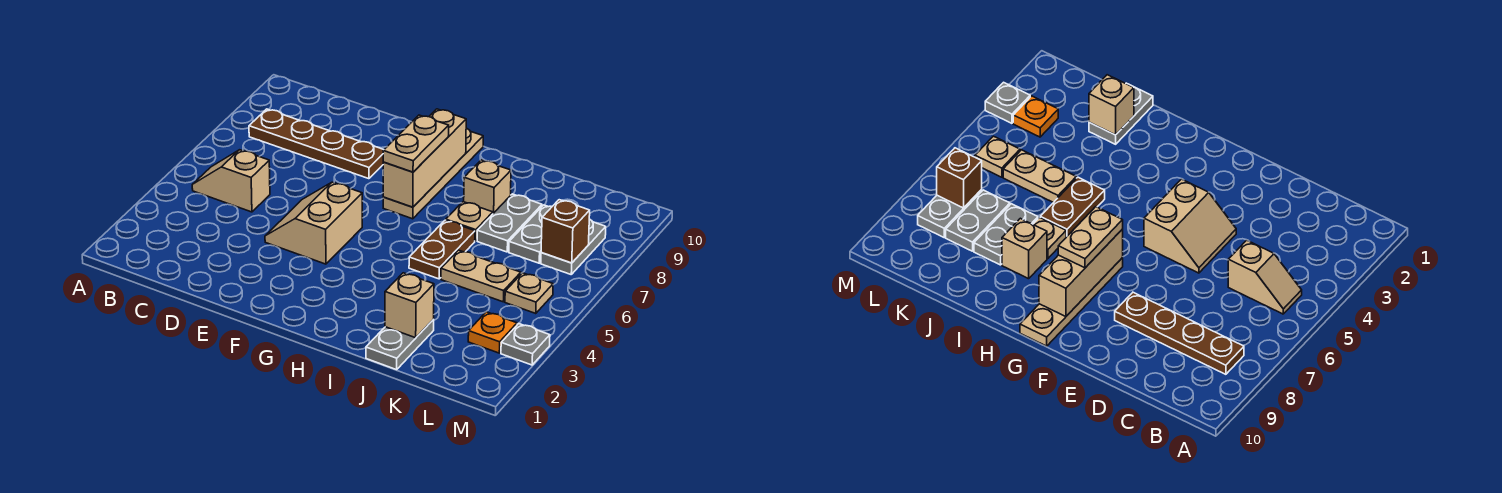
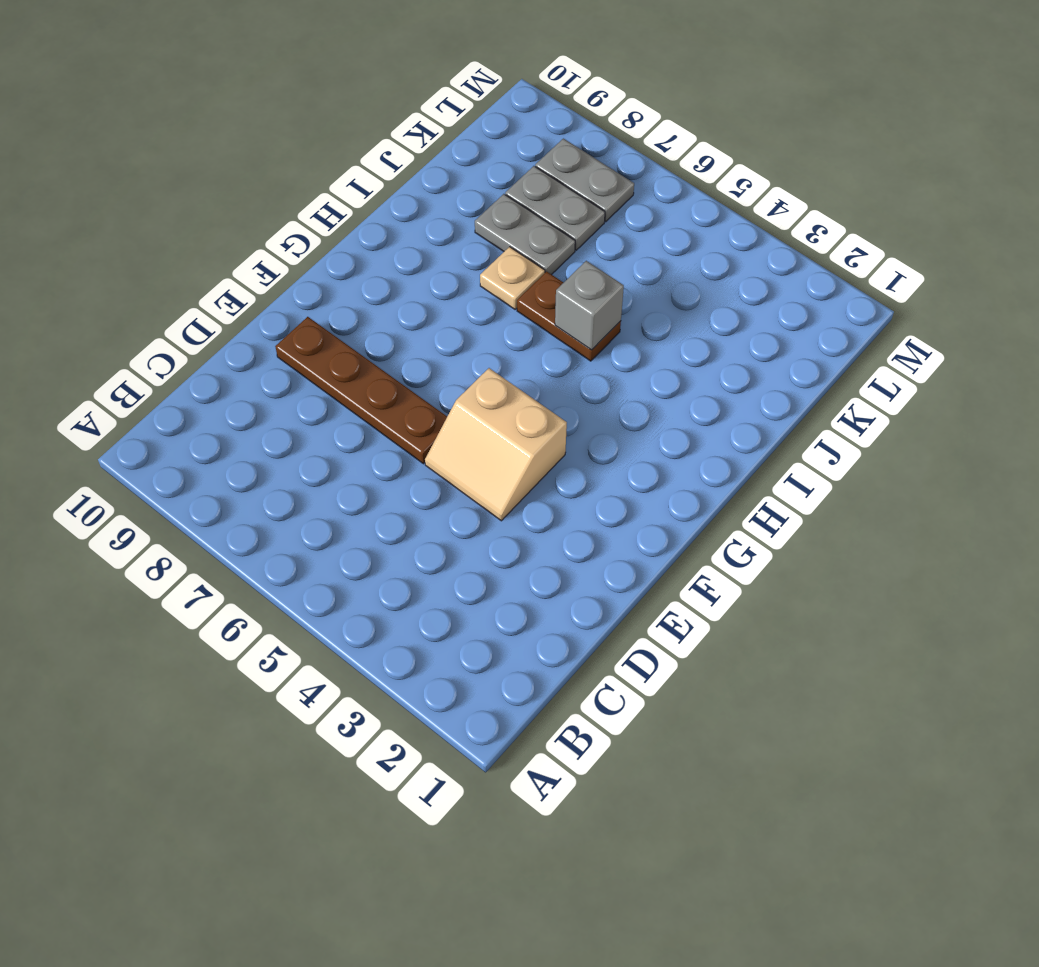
brown 1x4 plate [275,317,447,464] -> brown 1x4 plate turned to [249,109,384,179]
grey 1x1 brick [555,261,624,350] -> none
none -> tan 1x2 slope [192,150,270,212]
none -> tan 1x4 plate [383,128,483,219]
none -> tan 1x1 brick [464,160,511,213]

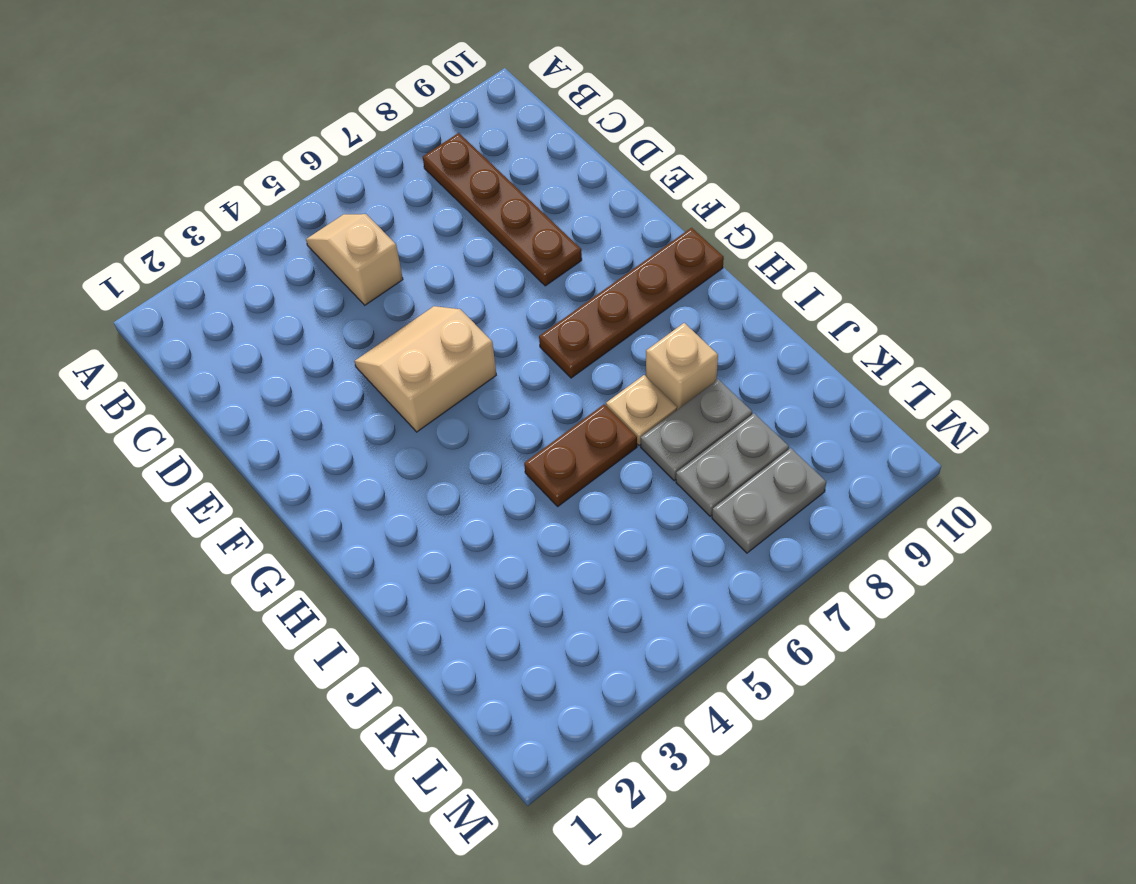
brown 1x4 plate [539,228,724,378] -> tan 1x4 plate [383,128,483,219]
none -> grey 1x2 plate [366,320,434,370]
none -> tan 1x2 plate [441,250,521,302]
none -> orange 1x1 plate [468,312,517,353]

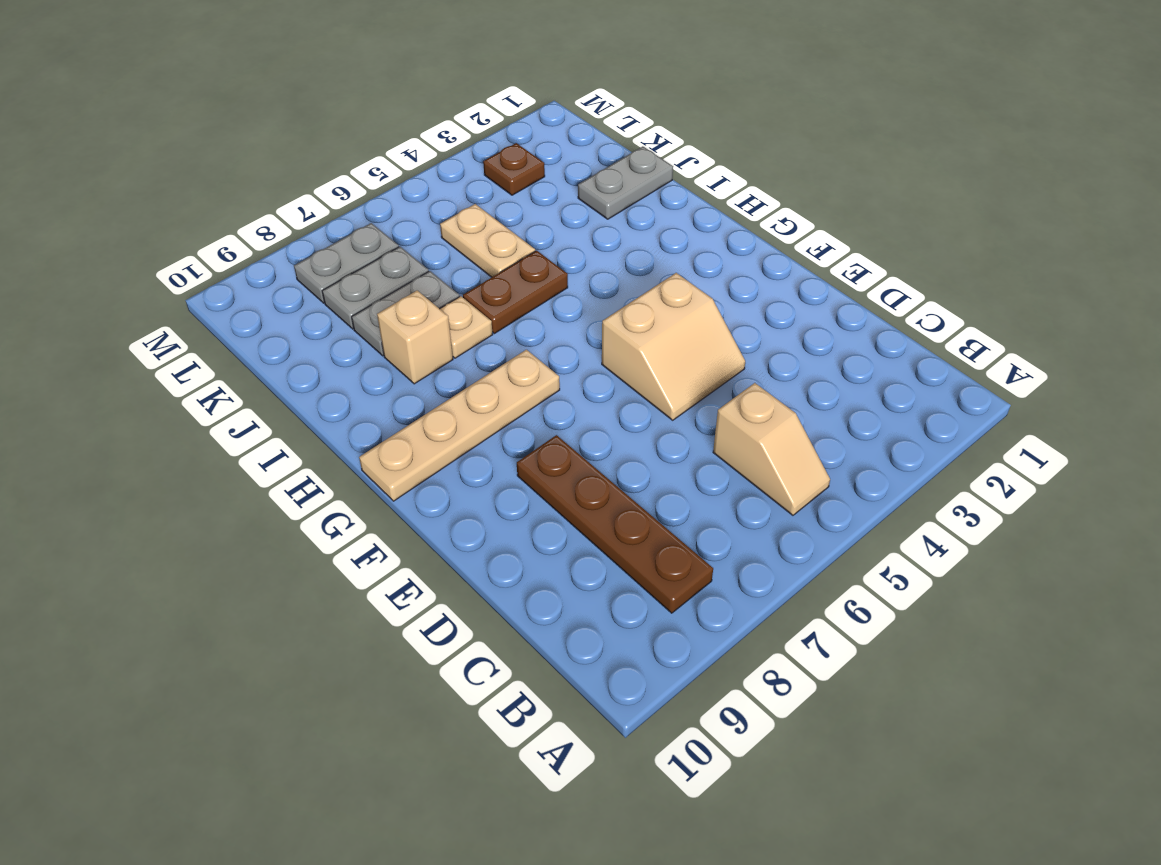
brown 1x1 plate [483,143,545,195] -> orange 1x1 plate [468,312,517,353]
none -> tan 1x1 plate [505,273,553,313]
none -> grey 1x1 plate [501,324,550,365]
none -> tan 1x3 brick [383,109,466,207]

